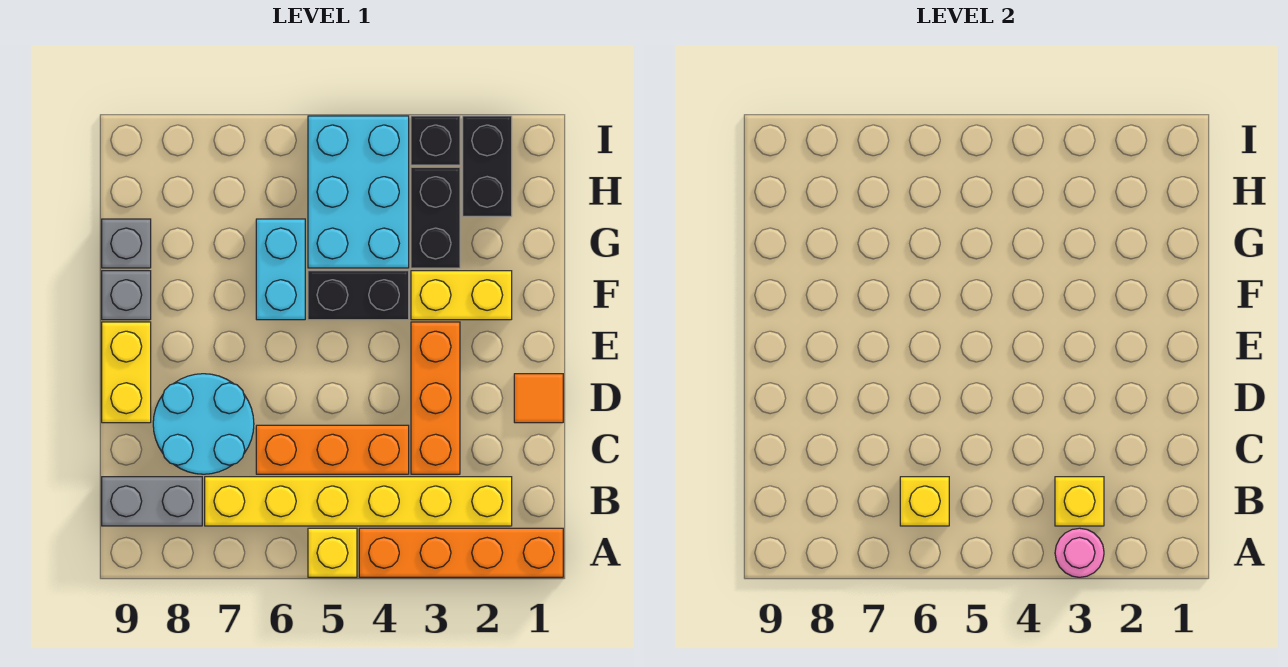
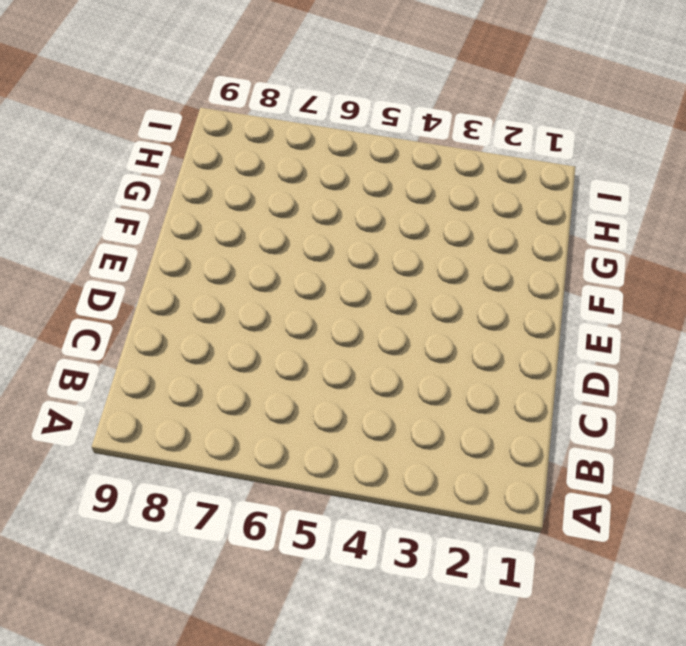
none -> orange 1x4 brick [359,528,563,577]
none -> yellow 1x1 brick [308,528,357,577]
none -> yellow 1x6 brick [205,477,512,526]

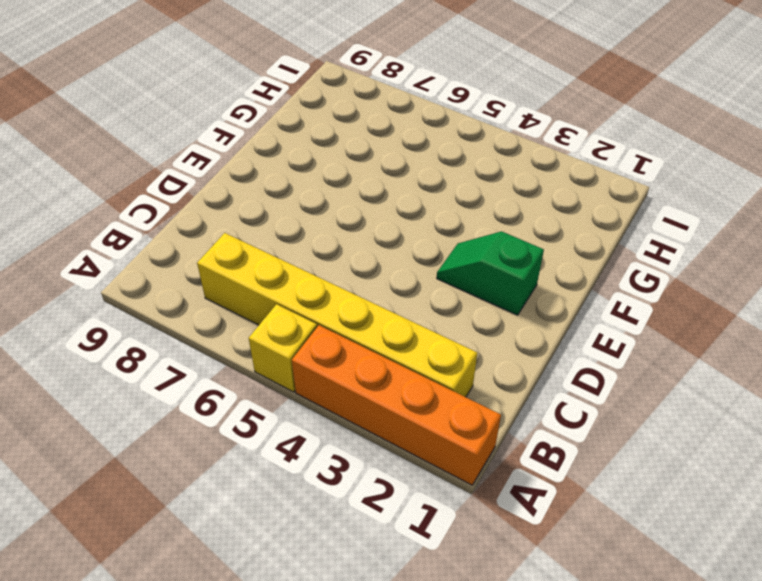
green 1x2 slope [437,231,544,315] -> orange 1x3 brick [411,322,460,474]
none -> grey 1x2 brick [102,477,202,526]
none -> orange 1x3 brick [256,425,409,474]
none -> cyan 2x2 round brick [153,374,254,474]

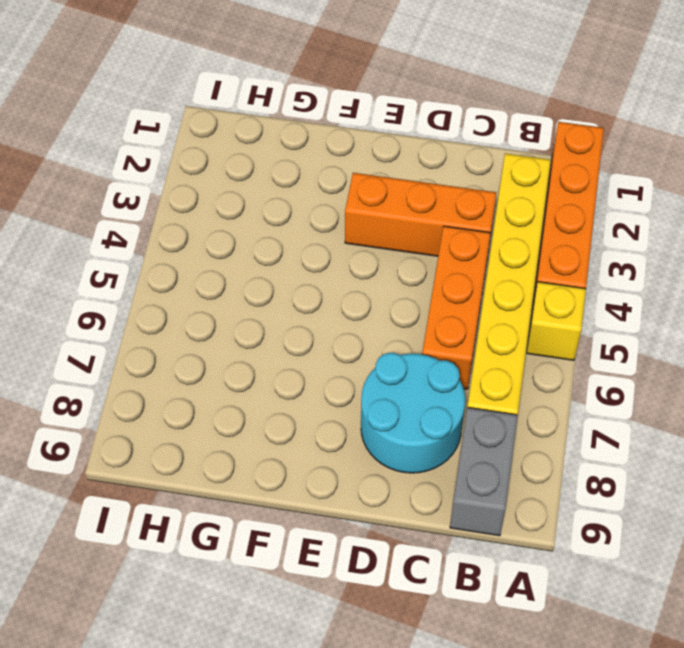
none -> orange 1x1 tile [514,374,563,423]
none -> yellow 1x2 brick [102,322,151,423]
none -> yellow 1x2 brick [411,271,512,320]

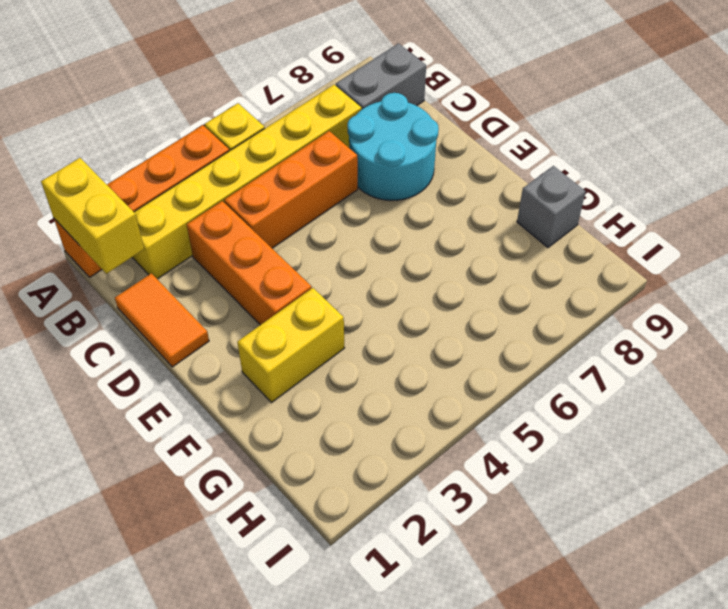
yellow 1x2 brick [41,158,144,274] -> yellow 1x2 brick moved to [102,322,151,423]
orange 1x2 tile [115,273,209,367] -> orange 1x1 tile [514,374,563,423]
none -> black 1x2 brick [308,271,409,320]
none -> cyan 1x2 brick [256,219,305,320]
none -> grey 1x1 brick [102,271,151,320]

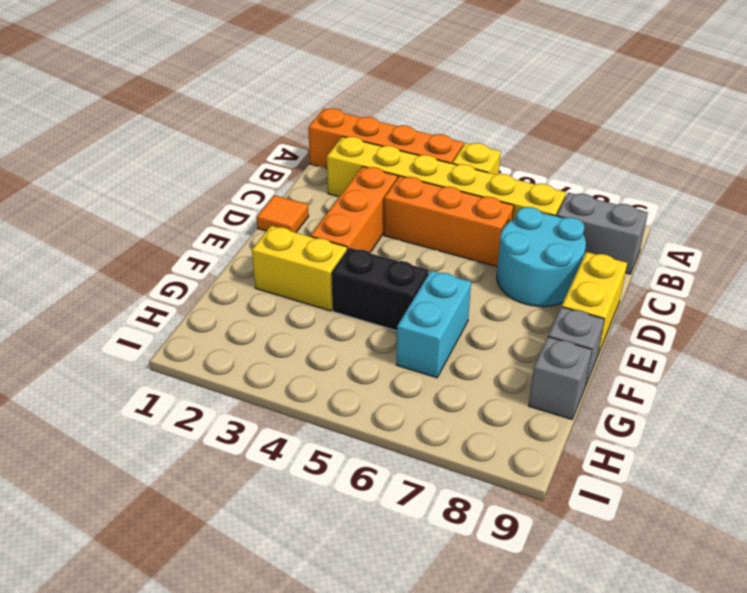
none -> black 1x2 brick [411,167,460,268]
none -> cyan 2x3 brick [308,116,409,268]
none -> black 1x2 brick [463,116,512,216]

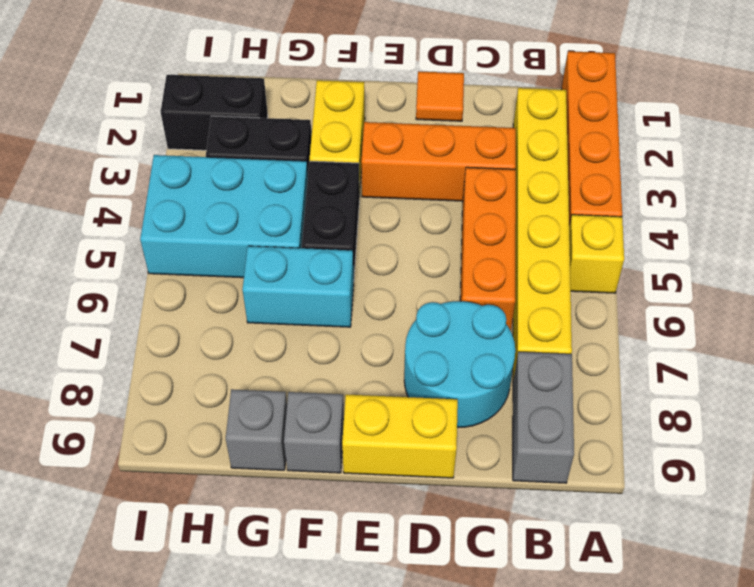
none -> black 1x1 brick [411,116,460,165]
none -> pink 1x1 round brick [1055,528,1104,577]
none -> yellow 1x1 brick [1055,477,1104,526]

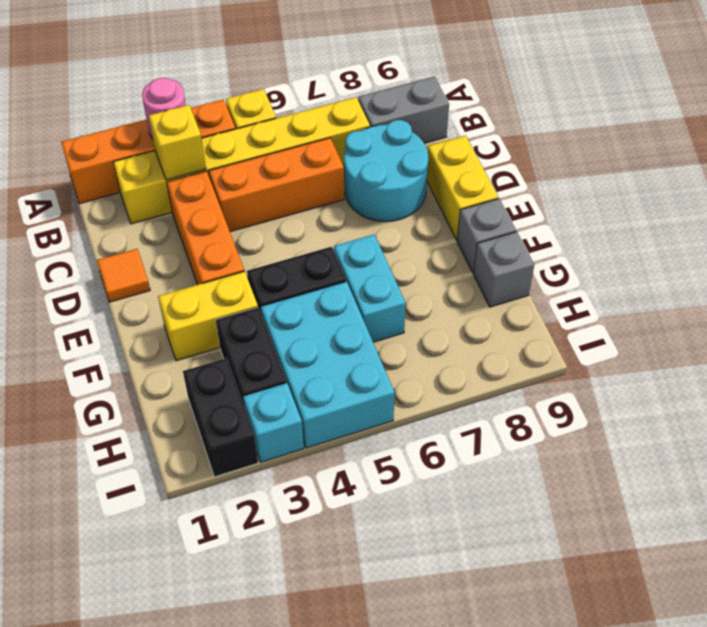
cyan 1x1 brick [243,383,304,462] -> black 1x1 brick [411,116,460,165]
none -> yellow 1x1 brick [900,477,949,526]

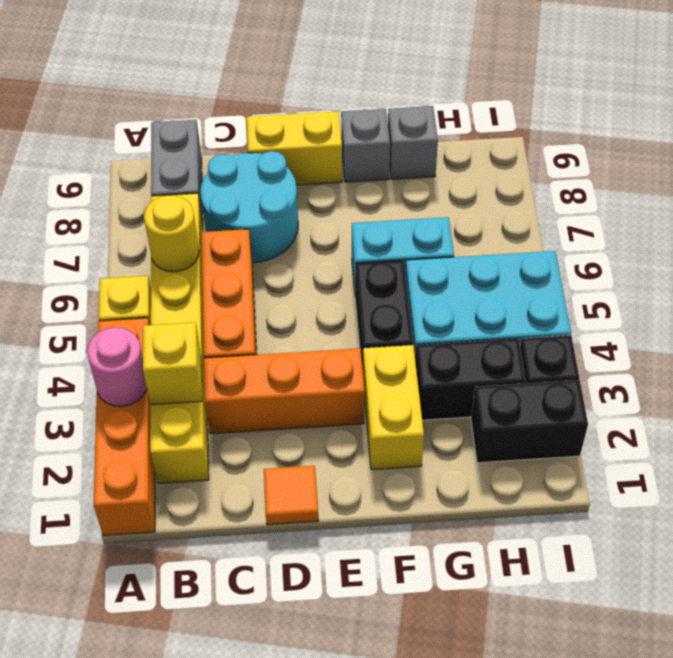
yellow 1x1 round brick [144,195,199,272] -> yellow 1x1 brick [900,477,949,526]

